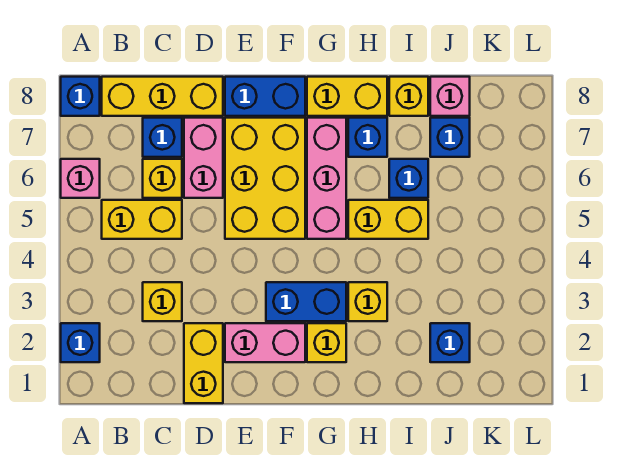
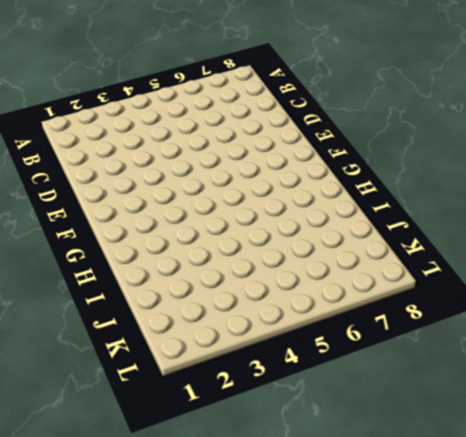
none -> blue 1x1 brick [61,323,100,362]
none -> pink 1x1 brick [61,159,100,198]
none -> blue 1x1 brick [61,77,100,116]

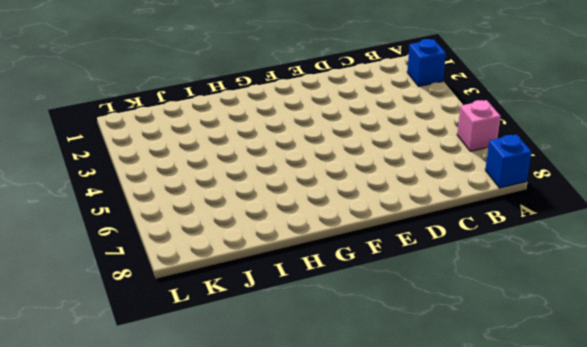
none -> yellow 1x2 brick [102,200,182,239]
none -> yellow 1x3 brick [102,77,223,116]
none -> yellow 1x1 brick [143,282,182,321]

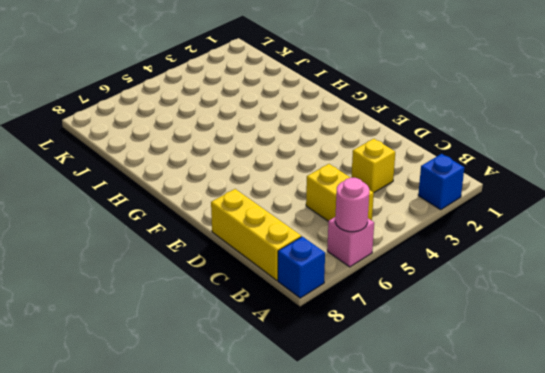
pink 1x1 round brick [335,178,369,232] -> none
none -> yellow 1x1 brick [143,159,182,198]
none -> blue 1x1 brick [143,118,182,157]
none -> yellow 1x2 brick [184,323,223,403]

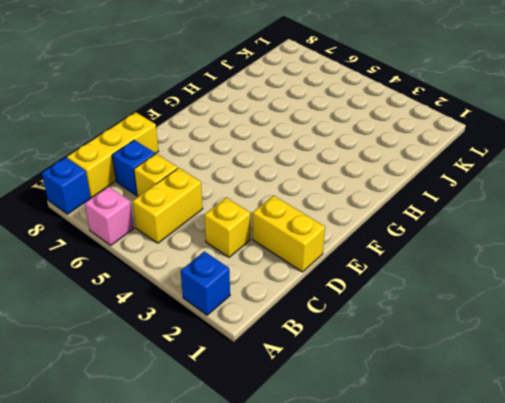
none -> pink 1x2 brick [184,118,223,198]
none -> pink 1x2 brick [225,323,305,362]
none -> yellow 2x3 brick [225,118,305,239]

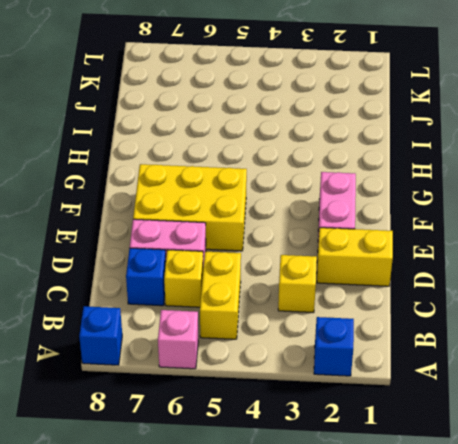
none -> yellow 1x3 brick [102,77,223,116]
none -> blue 1x2 brick [225,77,305,116]
none -> blue 1x2 brick [266,282,346,321]

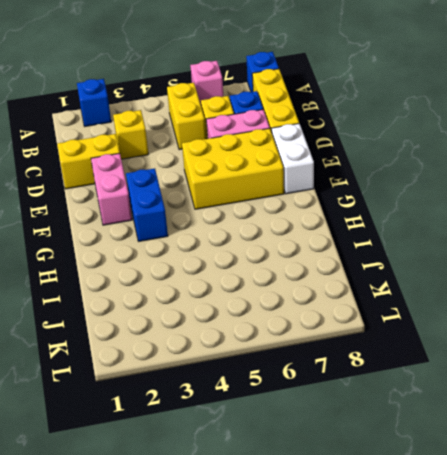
white 1x2 brick [271,123,314,194] -> blue 1x2 brick [225,77,305,116]
none -> yellow 1x1 brick [307,323,346,362]
none -> pink 1x3 brick [307,118,346,239]
none -> yellow 1x2 brick [307,77,387,116]

